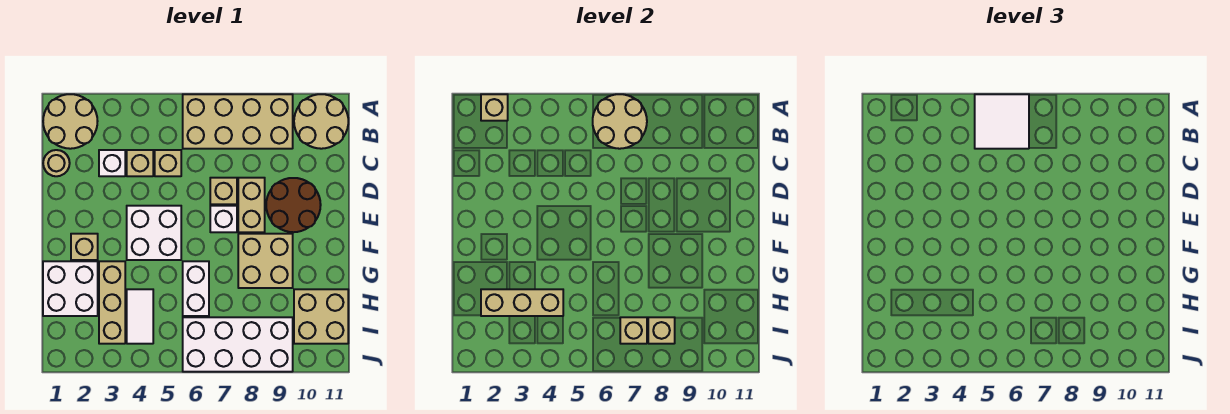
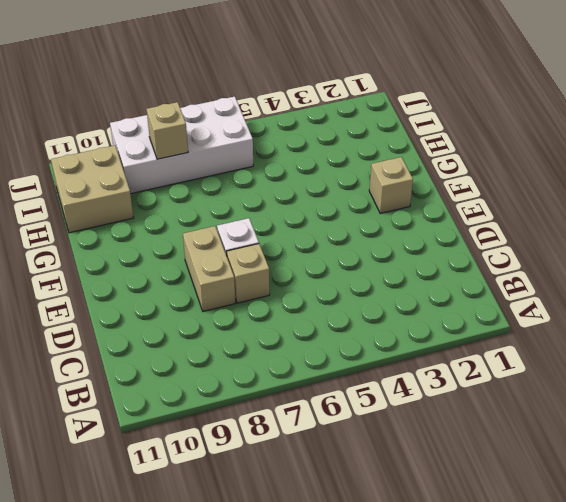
none -> tan 2x2 round brick [43,94,98,149]
none -> tan 2x4 brick [183,94,293,149]
none -> tan 2x2 round brick [294,94,348,149]

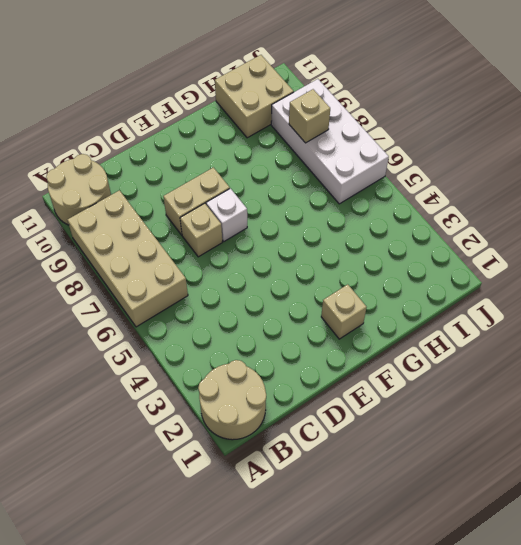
none -> tan 1x1 round brick [43,150,70,176]
none -> white 1x1 brick [99,150,125,176]
none -> tan 1x1 brick [127,150,153,176]

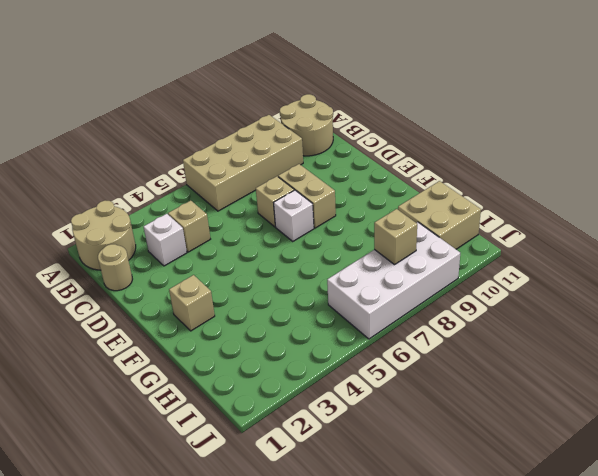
none -> tan 1x1 brick [155,150,181,176]
none -> brown 2x2 round brick [266,178,321,232]
none -> white 2x2 brick [127,206,181,260]

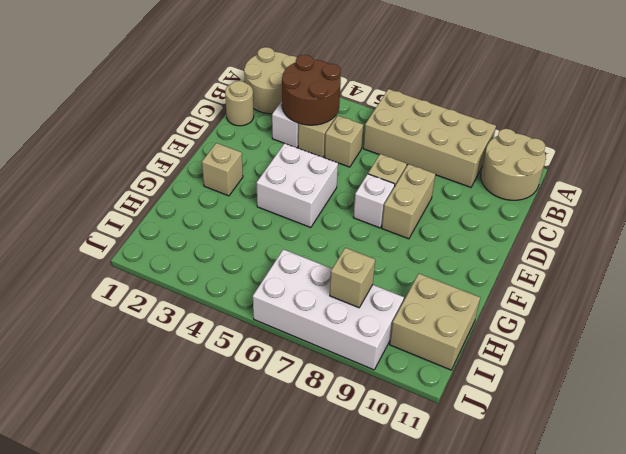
brown 2x2 round brick [282,55,341,125] -> brown 2x2 round brick moved to [266,178,321,232]
none -> tan 2x2 brick [238,234,293,288]
none -> white 2x2 brick [43,261,98,316]
none -> tan 1x3 brick [99,261,125,344]

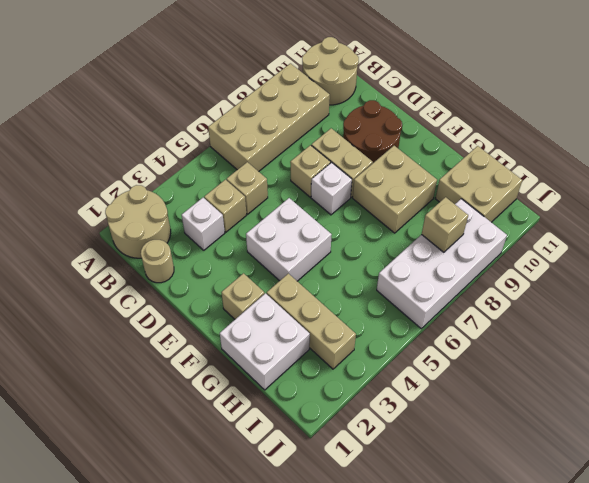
none -> white 1x2 brick [183,261,209,316]
none -> white 1x2 tile [127,289,153,344]
none -> tan 1x1 brick [481,94,508,121]

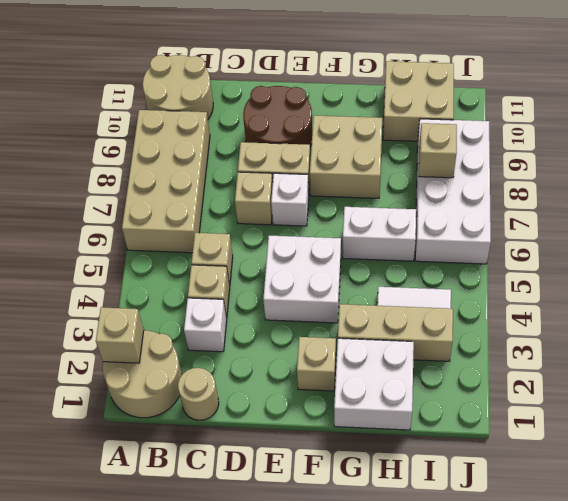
none -> tan 2x2 round brick [593,94,647,149]
none -> tan 1x3 brick [481,289,563,316]
none -> tan 1x1 brick [620,317,647,344]

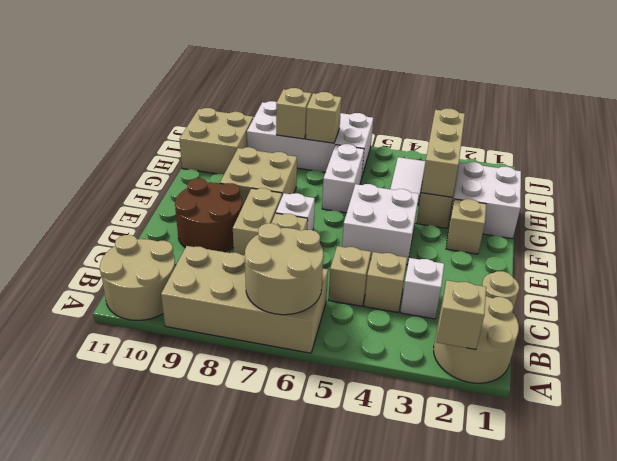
tan 1x3 brick [421,109,465,197] -> tan 1x3 brick turned to [481,289,563,316]
none -> white 2x2 tile [975,94,1029,149]

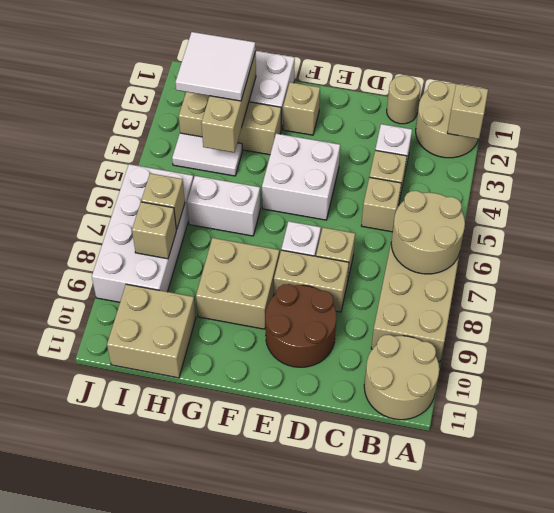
white 2x2 tile [176,32,256,101] -> white 2x2 tile moved to [975,94,1029,149]

